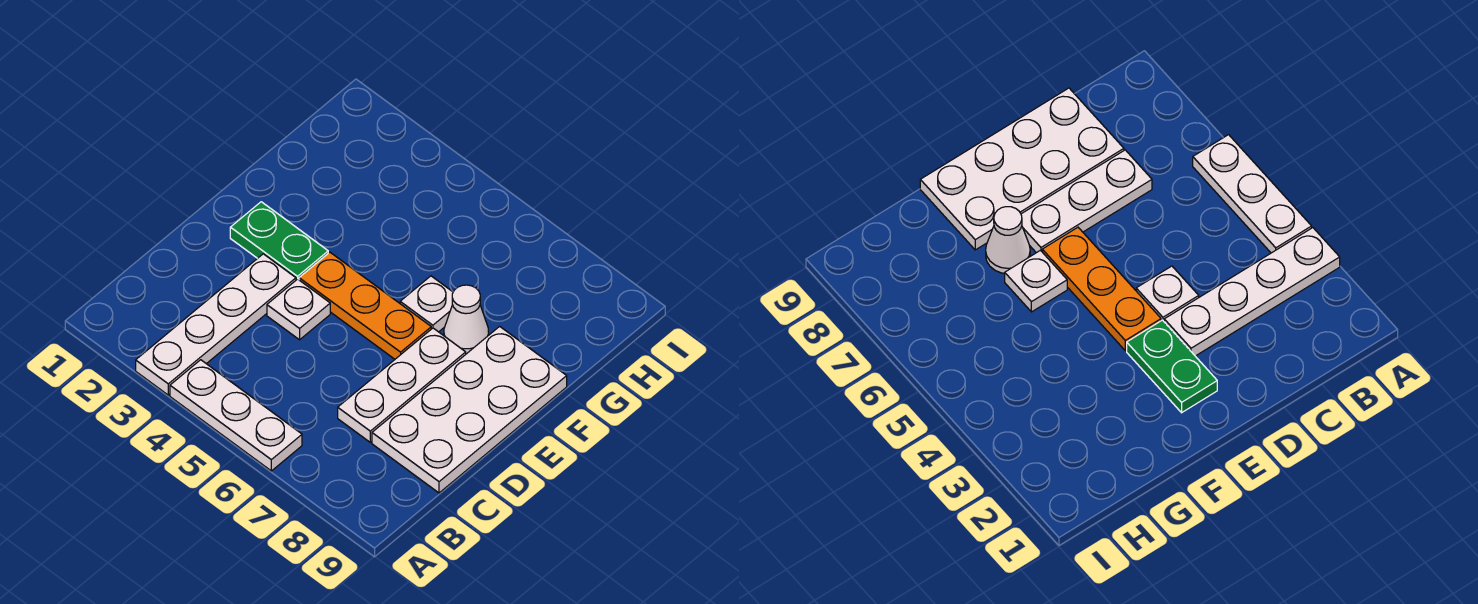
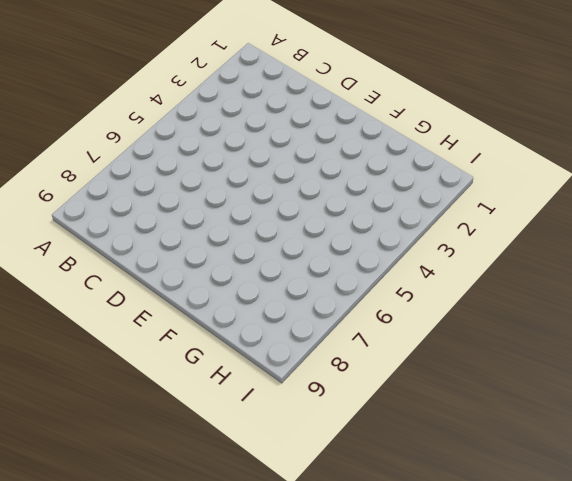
none -> white 1x4 plate [136,254,296,395]
none -> white 1x3 plate [170,360,302,471]

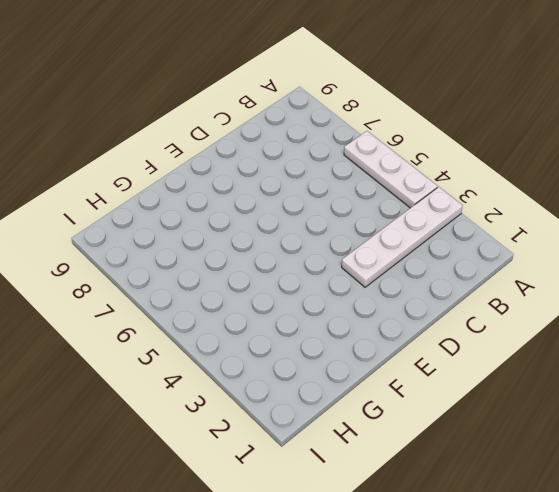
none -> white 1x3 plate [338,328,466,442]
none -> white 2x4 plate [372,326,567,493]

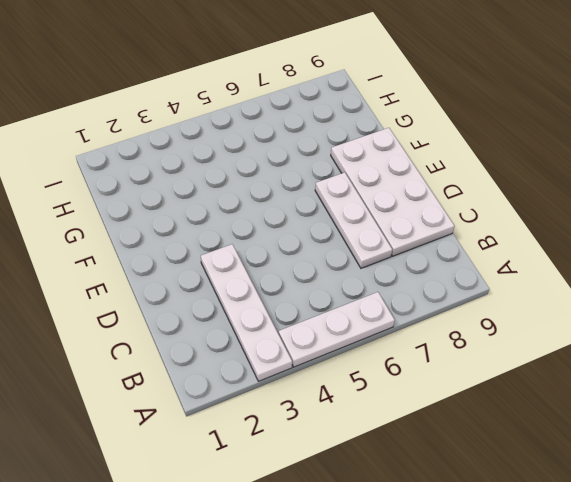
none -> white 1x1 plate [267,279,330,340]
none -> green 1x2 plate [230,202,328,280]

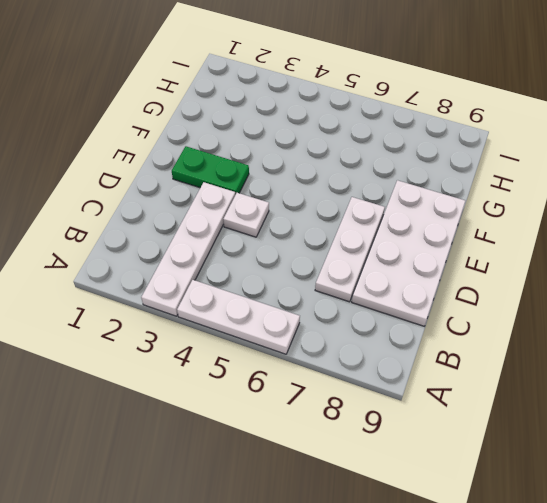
none -> orange 1x3 plate [299,252,431,359]
none -> white 1x1 plate [400,276,453,332]

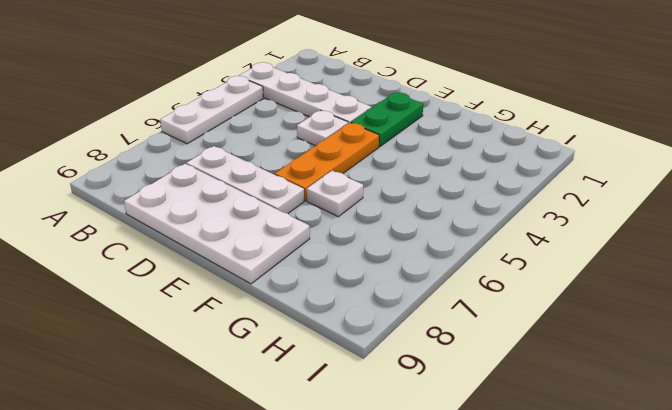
none -> white 1x1 cone [444,285,489,354]

